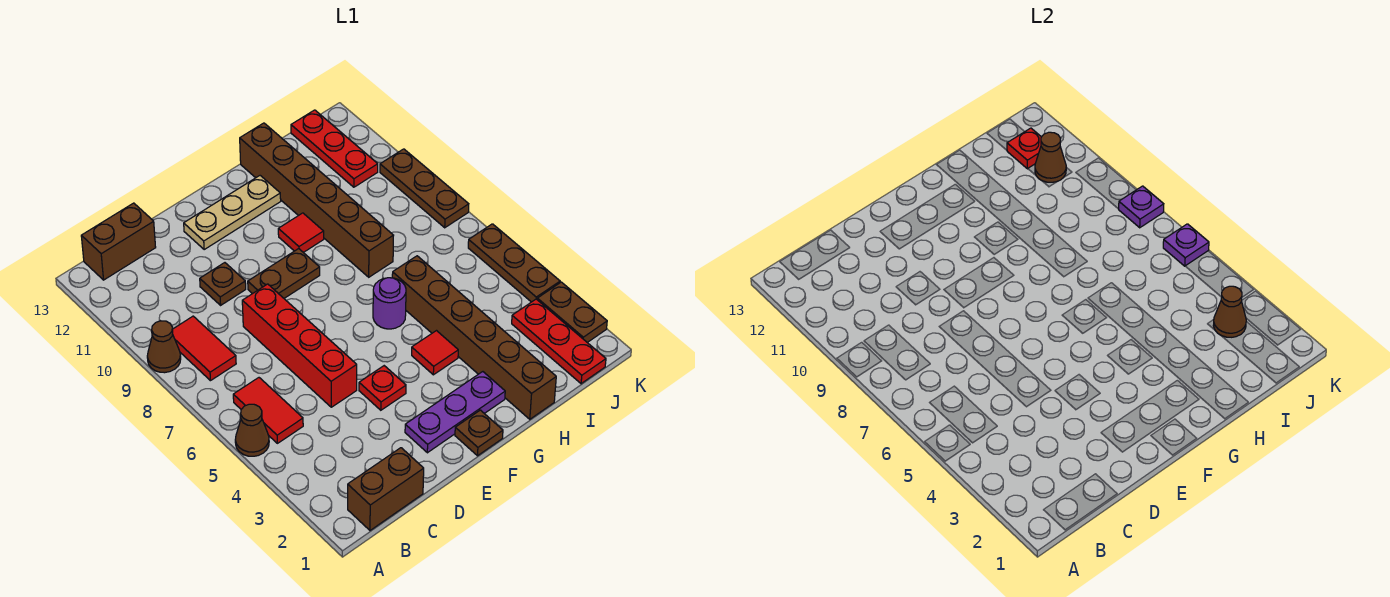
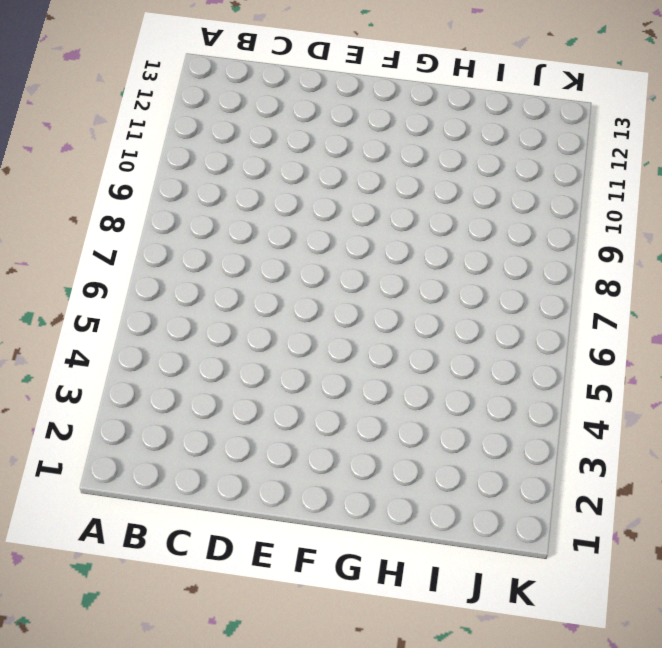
none -> brown 1x1 cone [235,404,269,456]
none -> brown 1x1 cone [147,321,181,373]
none -> brown 1x2 brick [348,448,424,530]

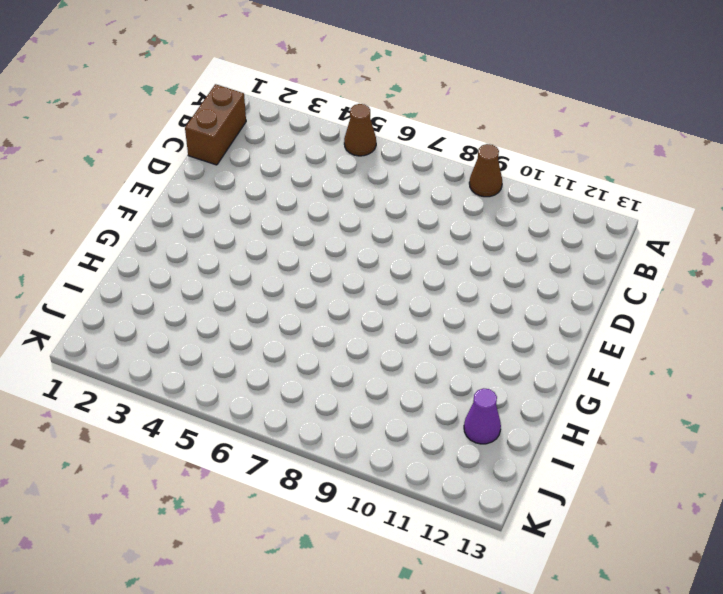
purple 1x1 cone [464,388,501,444] -> none
none -> red 1x2 tile [233,378,303,443]
none -> red 1x2 tile [173,316,236,381]
none -> brown 1x2 brick [81,203,156,280]

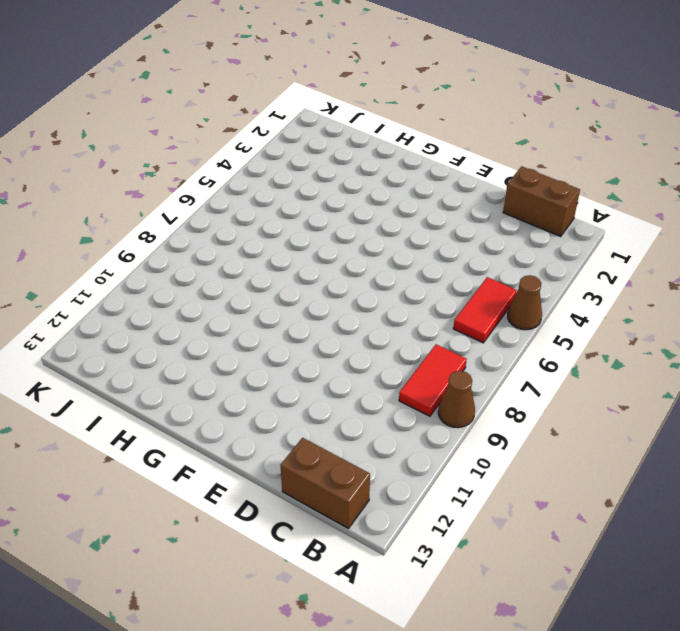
none -> red 1x4 brick [242,284,357,407]
none -> brown 1x1 plate [200,263,246,305]
none -> purple 1x3 plate [405,372,505,453]

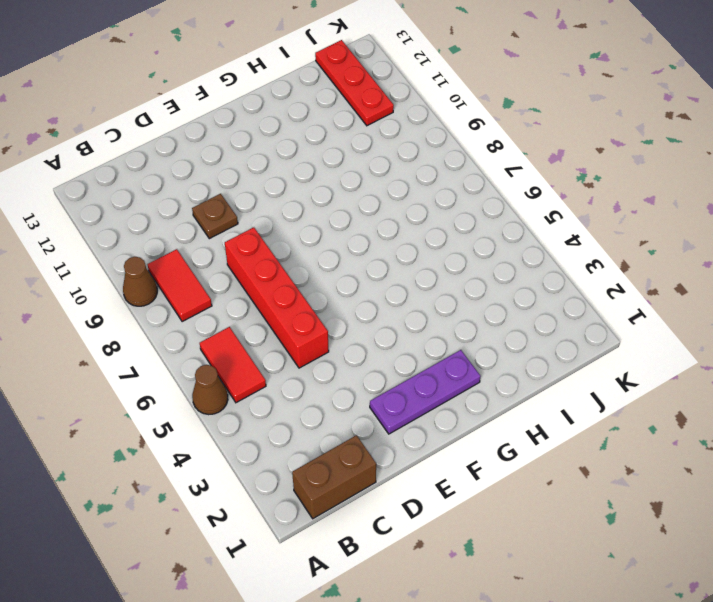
none -> brown 1x2 brick [81,203,156,280]
none -> red 1x1 plate [359,366,406,410]
none -> brown 1x2 plate [248,249,320,298]

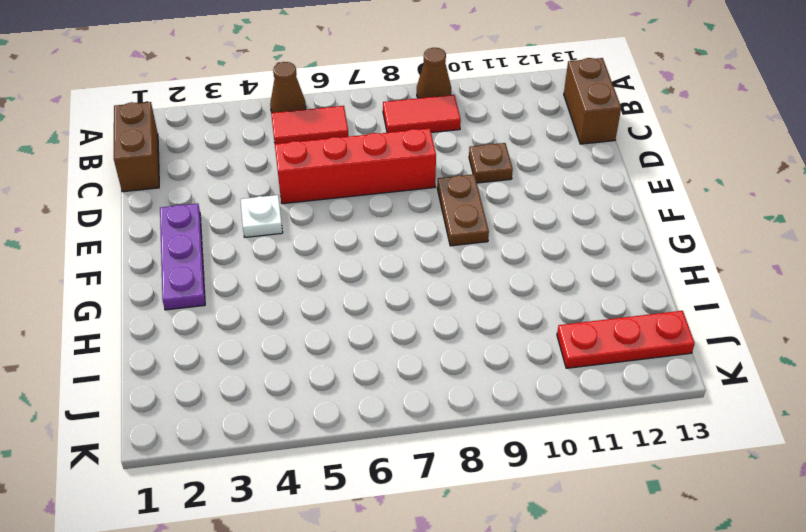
white 1x1 plate [240,195,283,237] -> red 1x1 plate [359,366,406,410]
none -> tan 1x3 plate [184,176,281,249]
none -> brown 1x1 plate [455,410,503,456]
none -> red 1x1 tile [412,331,458,375]

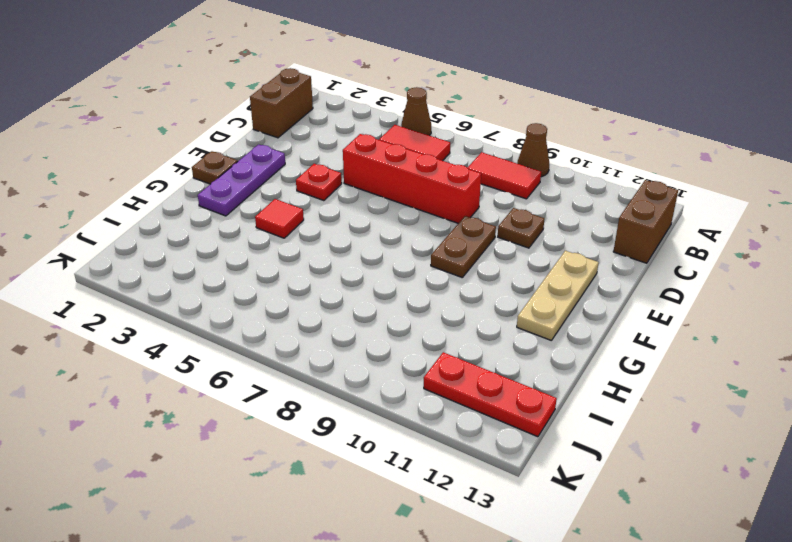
none -> purple 1x1 round brick [373,278,406,329]
none -> red 1x1 tile [278,213,324,253]
none -> brown 1x6 brick [392,256,556,419]

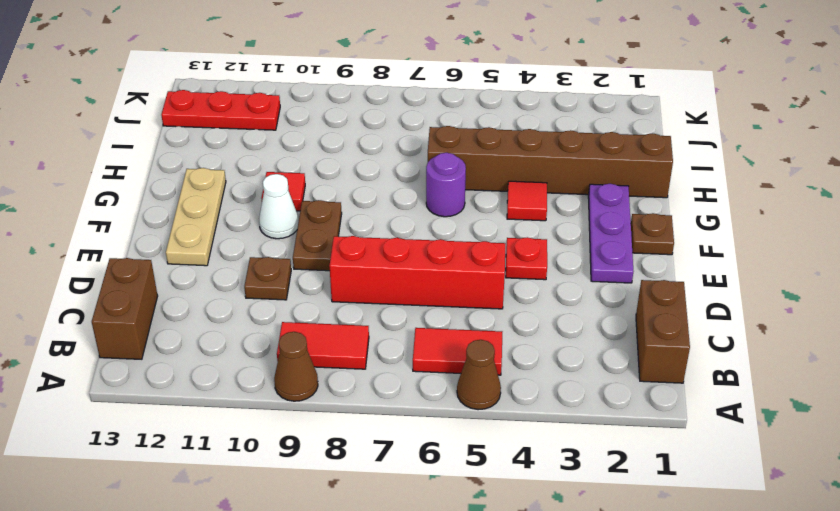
white 1x1 cone [259,174,298,239] -> none
none -> brown 1x6 brick [240,123,394,277]
none -> red 1x3 plate [512,299,606,384]
none -> brown 1x2 plate [537,282,607,343]

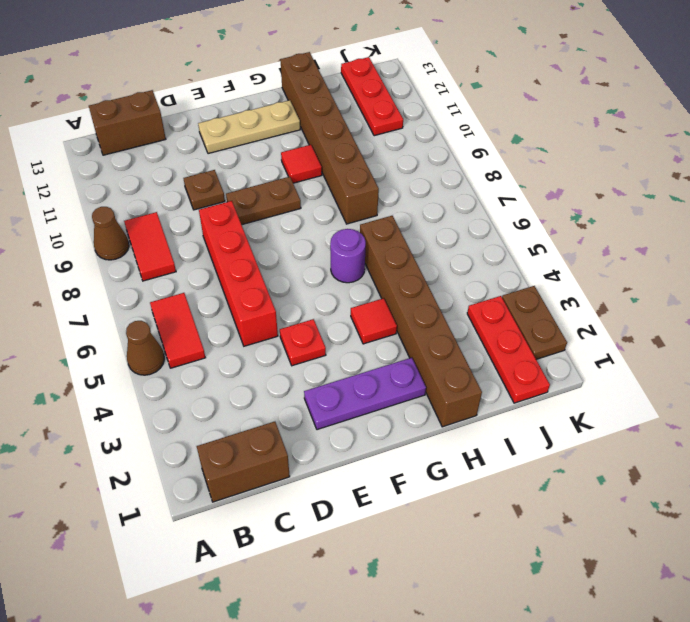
none -> brown 1x1 plate [455,410,503,456]
none -> brown 1x3 plate [468,224,560,302]
none -> brown 1x3 plate [380,149,469,228]

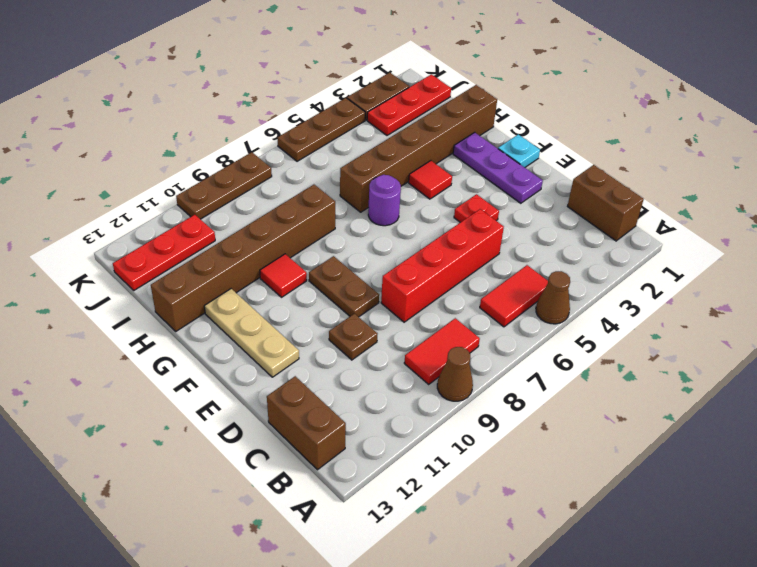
cyan 1x1 plate [498,134,540,167] -> brown 1x1 plate [455,410,503,456]
none -> brown 1x1 cone [1213,286,1246,337]
none -> brown 1x1 cone [1035,132,1066,182]
none -> red 1x1 plate [1007,128,1041,169]

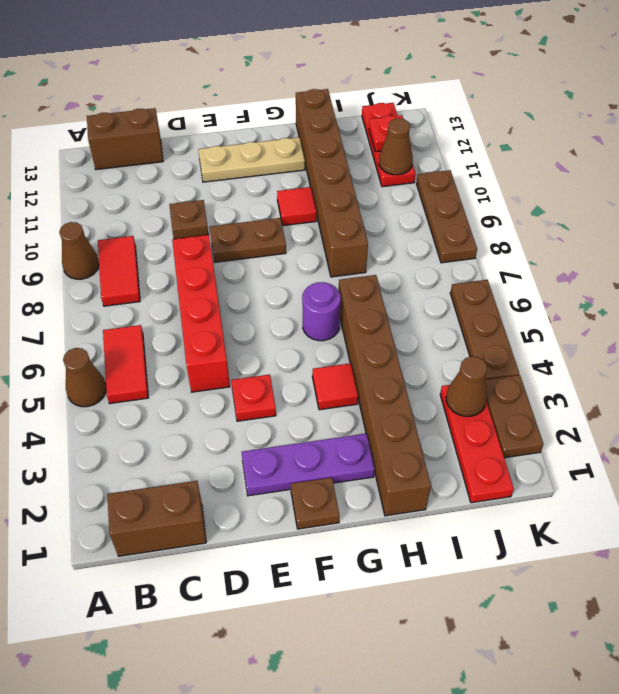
none -> purple 1x1 plate [1163,224,1209,266]
none -> purple 1x1 plate [1119,186,1164,228]

